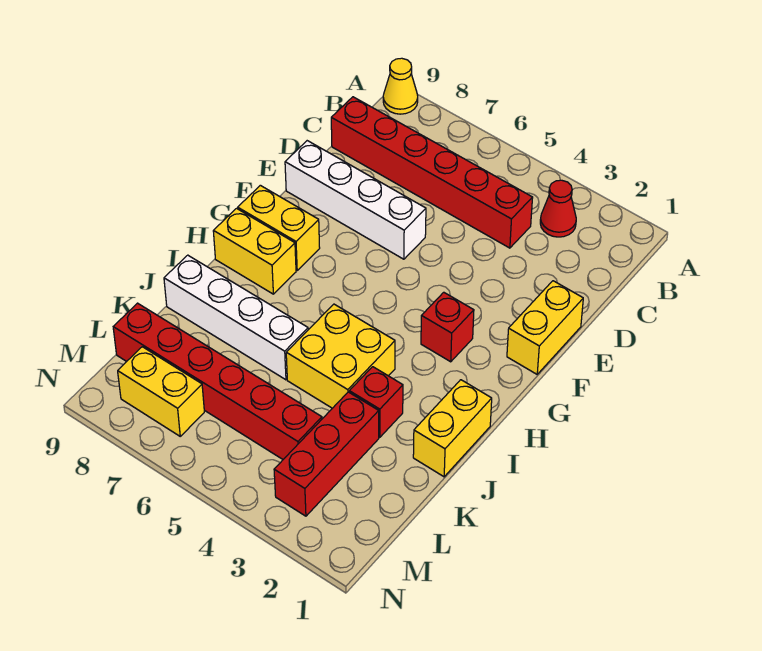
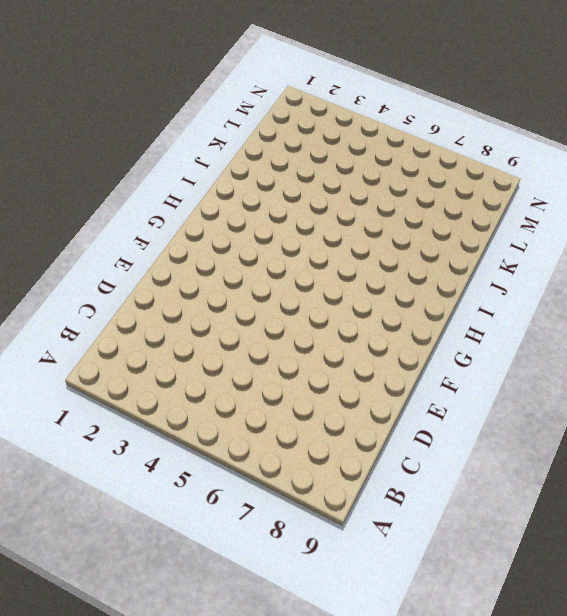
none -> yellow 1x1 cone [383,58,418,114]
none -> red 1x1 cone [540,180,576,237]
none -> red 1x6 brick [331,97,533,248]

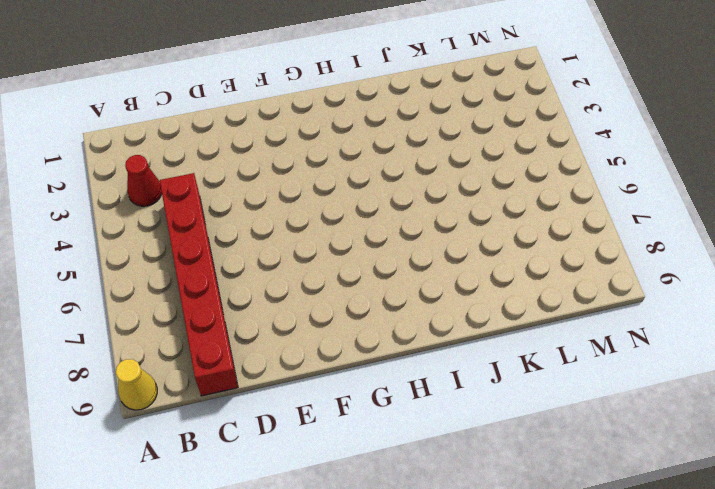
none -> yellow 1x2 brick [507,281,583,374]
none -> white 1x4 brick [285,141,426,259]
none -> red 1x1 brick [421,292,474,362]

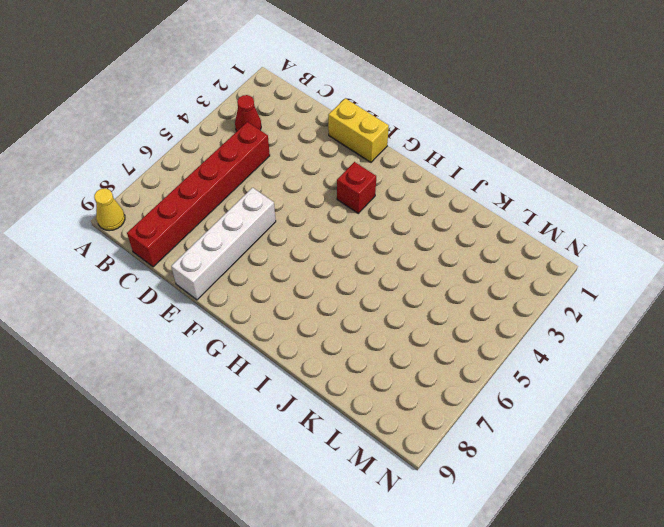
none -> yellow 1x2 brick [238,185,320,270]
none -> yellow 1x2 brick [213,208,296,294]
none -> yellow 1x2 brick [413,380,492,477]

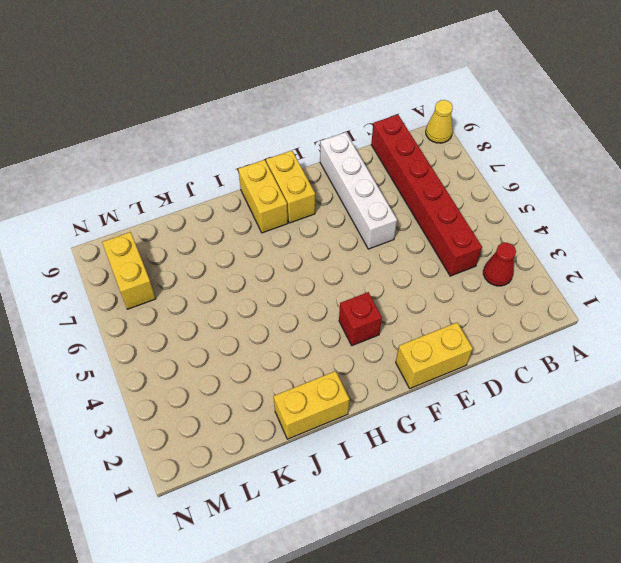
none -> yellow 2x2 brick [286,304,395,408]
none -> red 1x1 brick [349,367,403,437]
none -> white 1x4 brick [164,255,308,380]

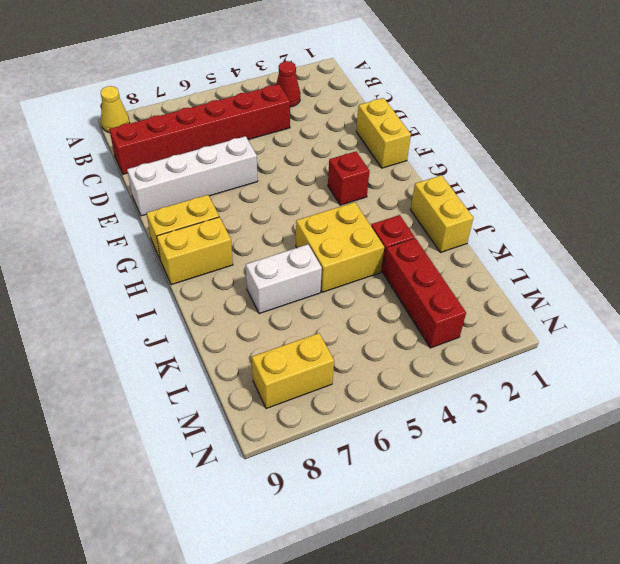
white 1x2 brick [246,244,322,314] -> white 1x4 brick [164,255,308,380]
none -> red 1x6 brick [113,303,322,459]

